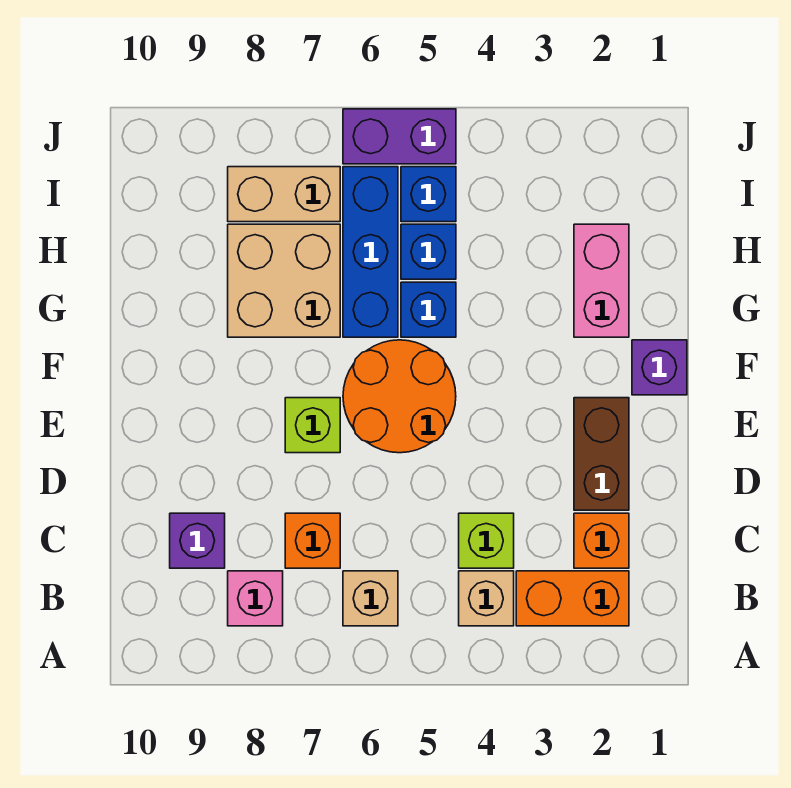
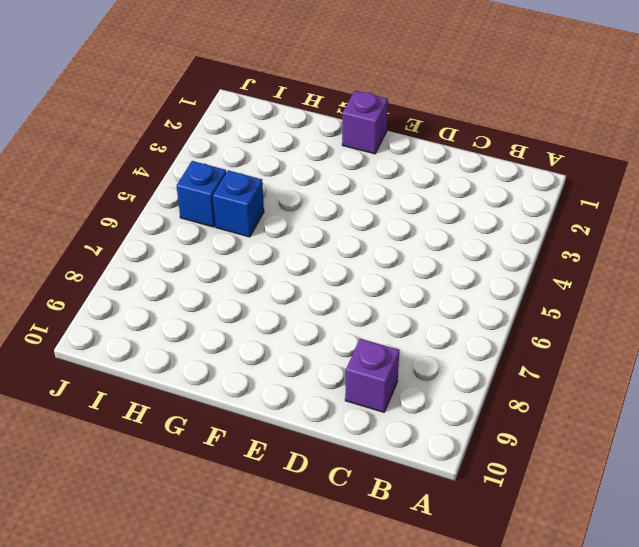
none -> orange 1x2 brick [516,571,629,626]
none -> tan 1x1 brick [459,571,514,626]
none -> tan 1x1 brick [343,571,398,626]

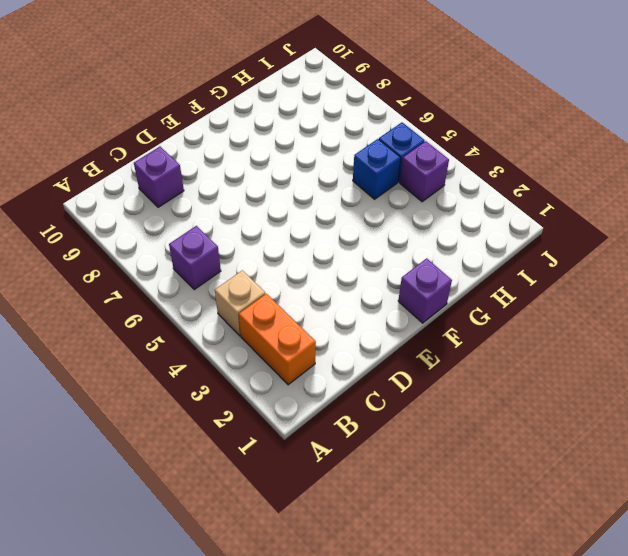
purple 1x1 brick [169,226,221,290] -> tan 1x1 brick [343,571,398,626]
purple 1x1 brick [400,141,449,202] -> none
none -> pink 1x1 brick [228,571,283,626]
none -> orange 1x1 brick [574,513,629,568]
none -> lime 1x1 brick [459,513,514,568]

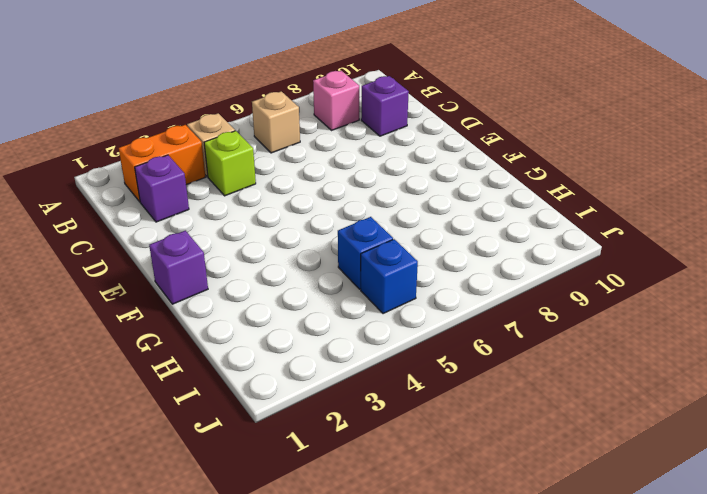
purple 1x1 brick [135,155,189,222] -> orange 1x1 brick [574,513,629,568]
none -> orange 1x1 brick [285,513,340,568]
none -> brown 1x2 brick [574,398,629,510]
none -> orange 2x2 round brick [343,340,456,453]

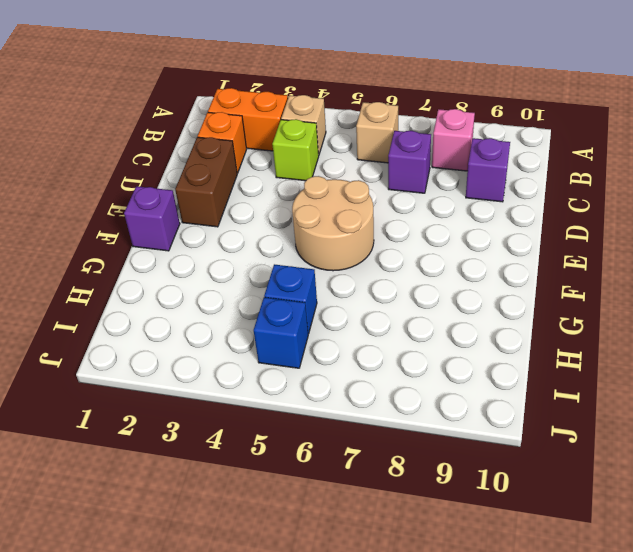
purple 1x1 brick [388,131,431,193] -> orange 1x1 brick [285,513,340,568]
tan 2x2 round brick [292,176,374,271] -> orange 2x2 round brick [343,340,456,453]
none -> lime 1x1 brick [285,398,340,453]
none -> pink 1x2 brick [574,224,629,337]
none -> blue 1x1 brick [401,282,456,337]

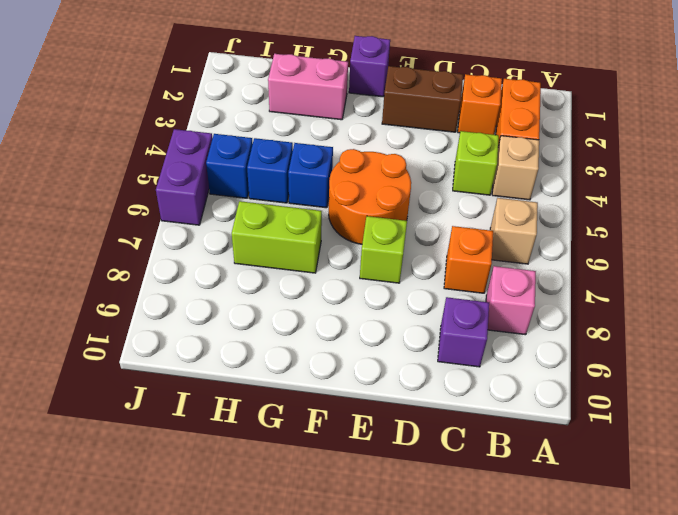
lime 1x2 brick [232,201,322,273] -> tan 2x2 brick [228,224,340,337]
none -> blue 1x3 brick [343,167,398,337]
none -> tan 1x2 brick [228,167,340,222]

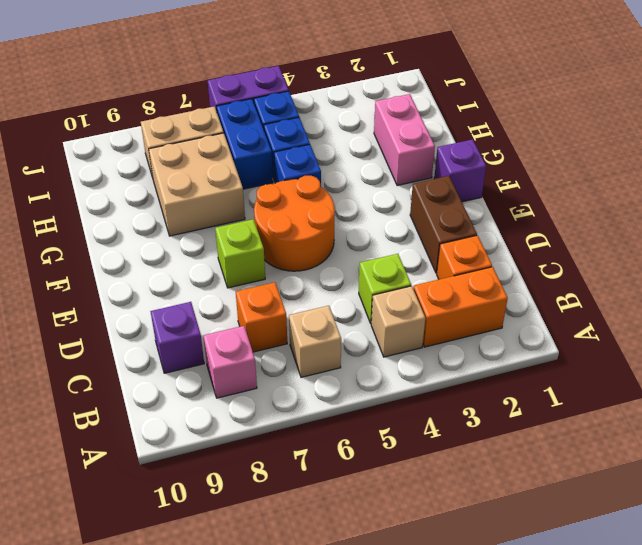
blue 1x2 brick [217,99,273,189] -> blue 1x3 brick [343,167,398,337]

